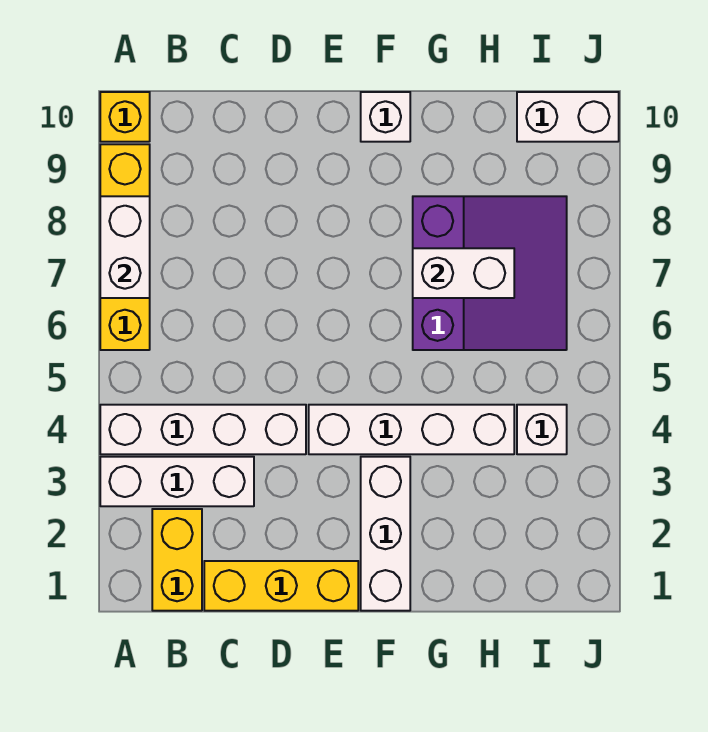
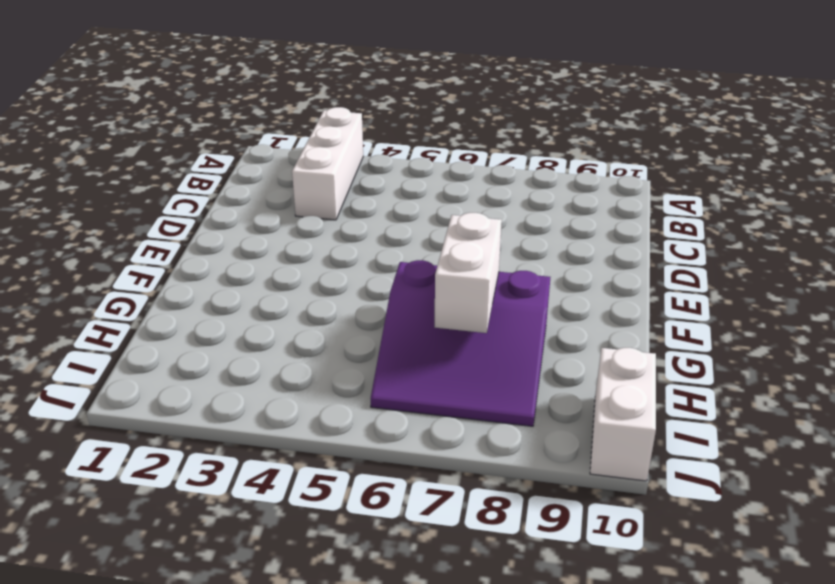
none -> white 1x4 brick [100,405,306,454]
none -> yellow 1x4 brick [100,144,150,350]
none -> yellow 1x1 brick [100,92,150,142]

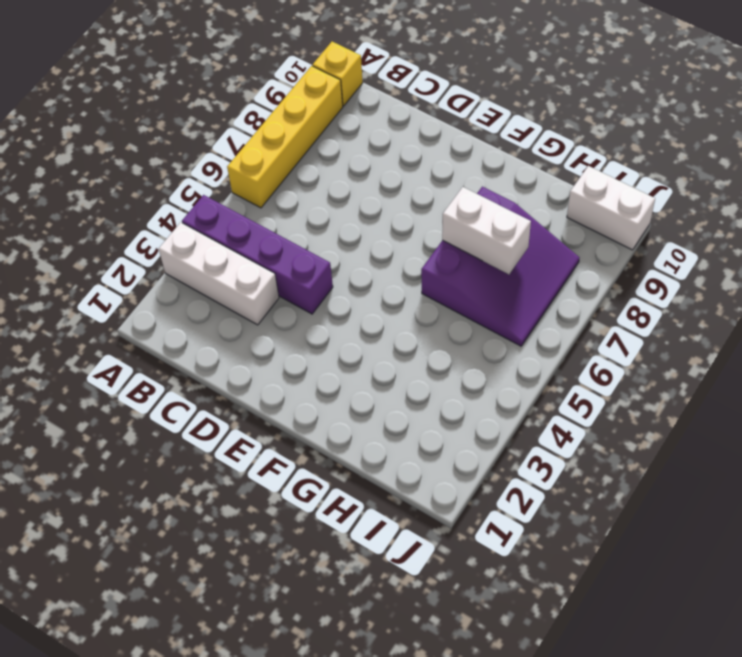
purple 1x4 brick [182,195,333,314] -> white 1x4 brick [100,405,306,454]
none -> yellow 1x2 brick [152,509,202,611]
none -> yellow 1x3 brick [204,561,358,611]
none -> white 1x4 brick [309,405,514,454]

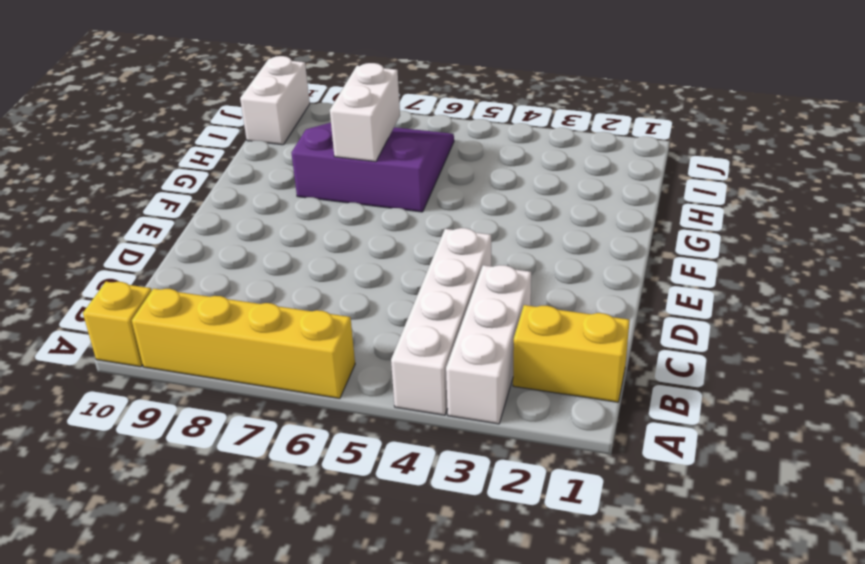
none -> yellow 1x3 brick [204,561,358,611]
none -> white 1x4 brick [309,405,514,454]
none -> white 1x3 brick [361,457,410,611]

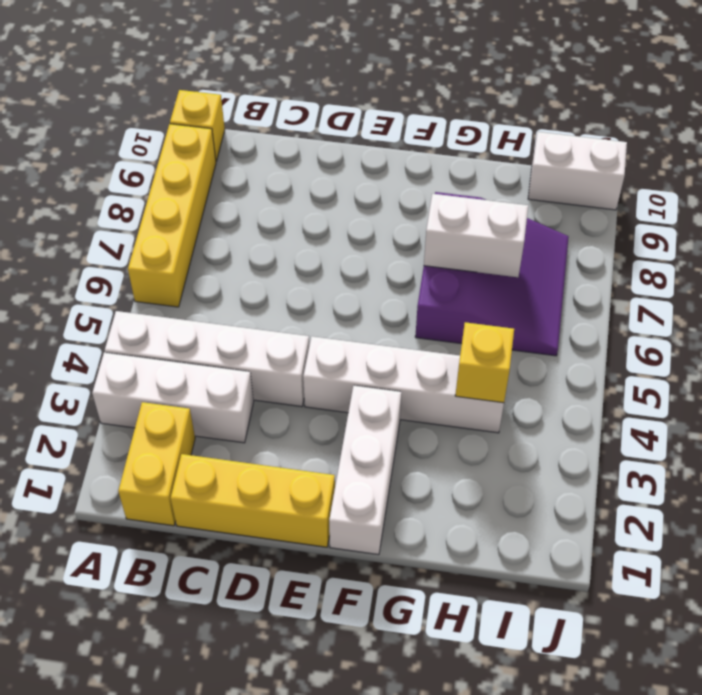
yellow 1x1 brick [455,322,514,403] -> none
none -> white 1x1 brick [361,92,410,142]
none -> white 1x1 brick [517,405,567,454]
none -> white 1x2 brick [100,196,150,298]

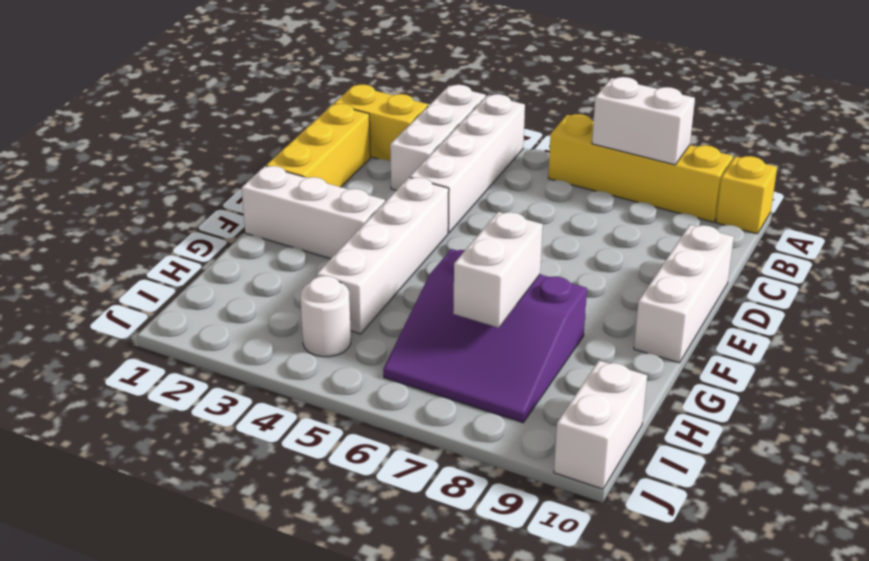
white 1x3 brick [634,225,734,363] -> white 1x1 brick [361,92,410,142]
white 1x1 round brick [300,276,351,357] -> white 1x1 brick [517,405,567,454]

